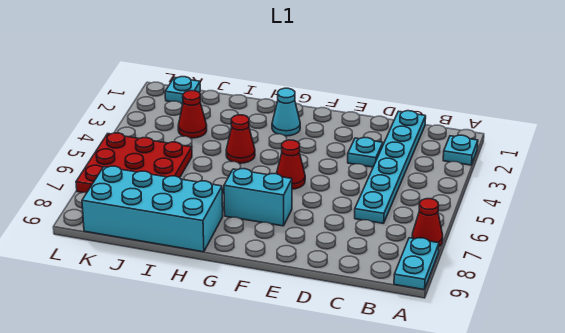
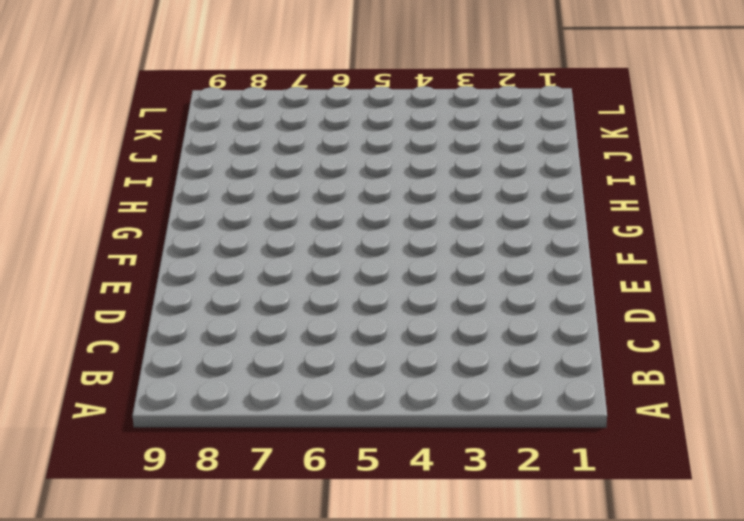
none -> cyan 1x1 plate [443,135,478,165]
none -> red 1x1 cone [412,199,443,246]
none -> cyan 1x2 plate [394,238,439,290]

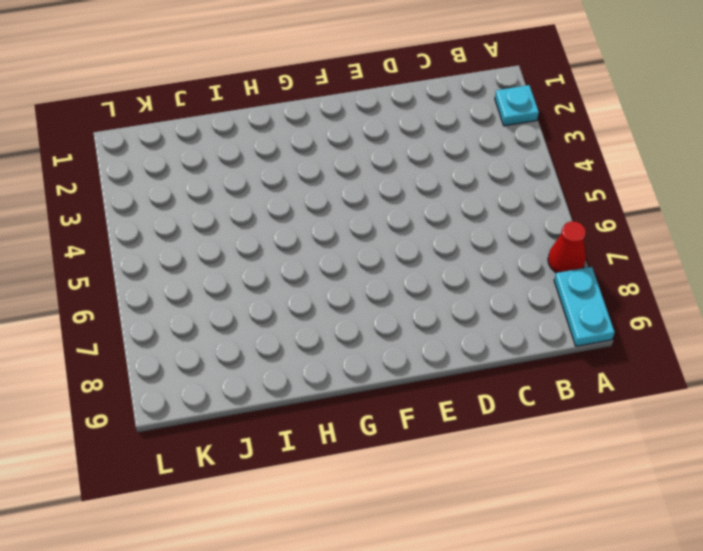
none -> cyan 1x6 plate [355,111,426,223]
none -> cyan 1x1 plate [348,138,383,167]
none -> red 1x1 cone [277,140,305,189]

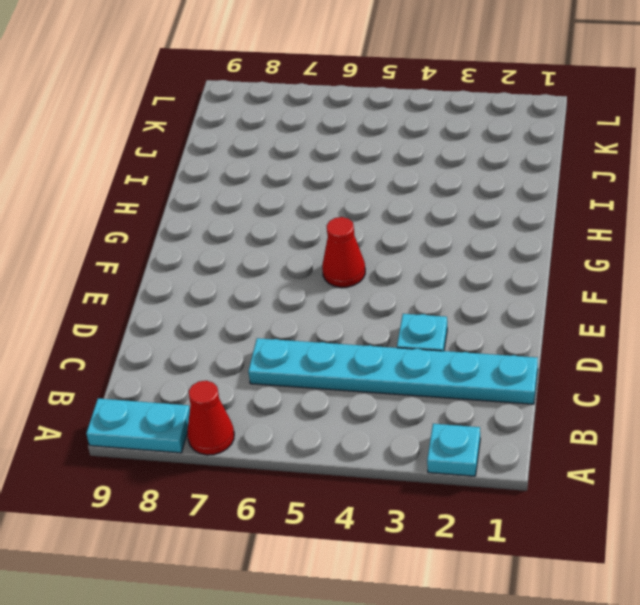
none -> cyan 1x2 brick [224,169,292,226]
none -> cyan 1x1 cone [272,88,300,136]
none -> red 1x1 cone [226,115,255,163]

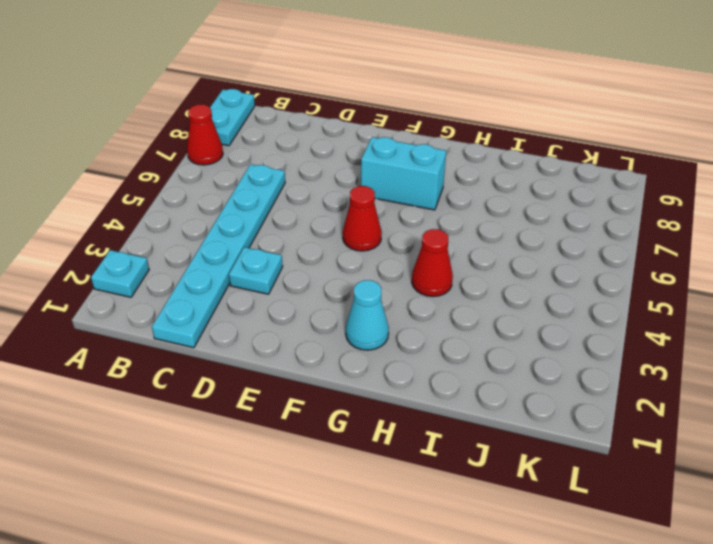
none -> cyan 2x4 brick [82,166,223,252]
none -> red 1x1 cone [178,91,207,138]
none -> red 3x3 plate [76,133,192,193]

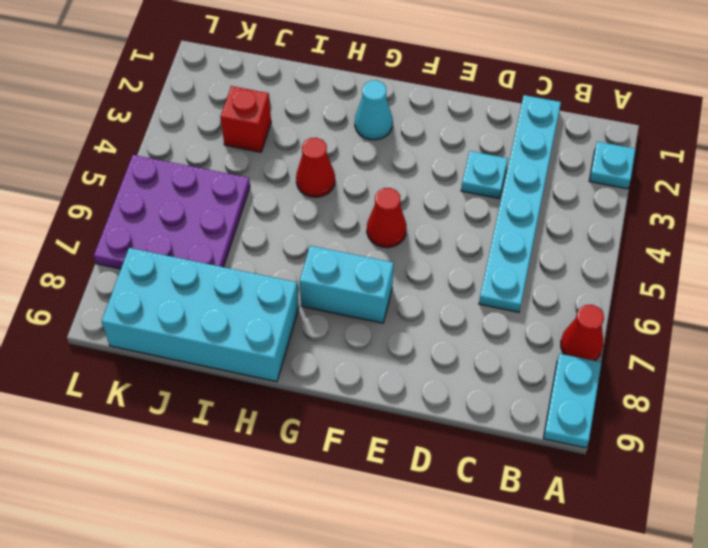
red 1x1 brick [221,86,271,152] -> red 1x1 cone [178,91,207,138]
purple 3x3 plate [94,155,250,269] -> red 3x3 plate [76,133,192,193]
none -> cyan 1x1 plate [165,77,200,103]

